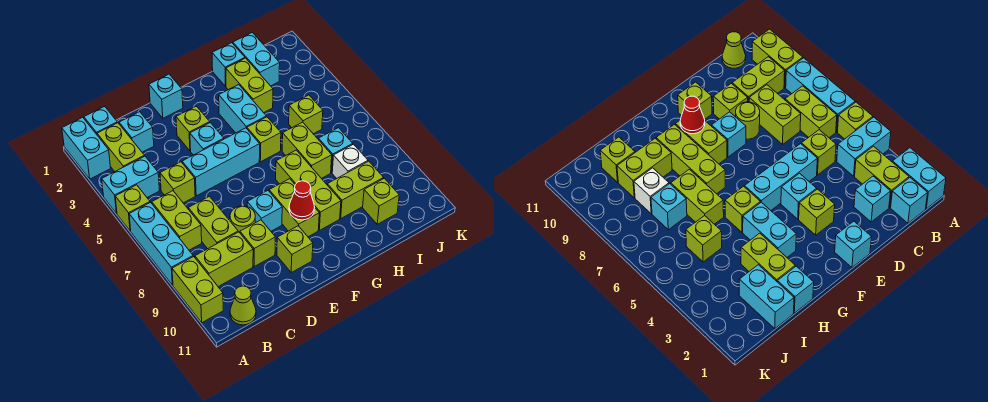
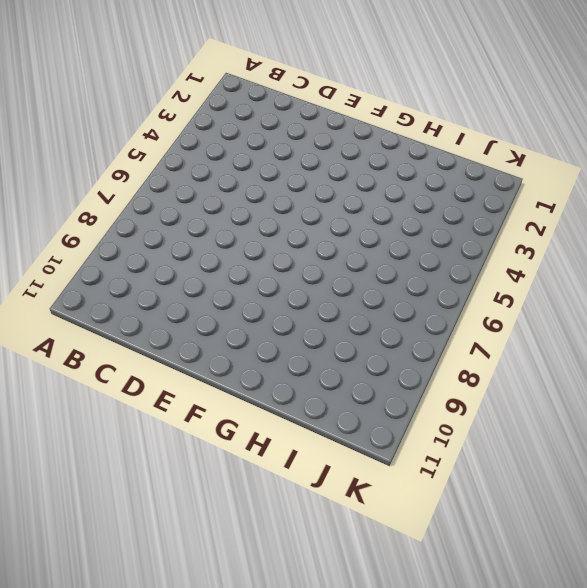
none -> cyan 1x2 brick [62,117,111,179]
none -> cyan 1x2 brick [102,156,159,214]
none -> lime 1x1 brick [115,185,150,231]
none -> cyan 1x3 brick [129,202,193,285]

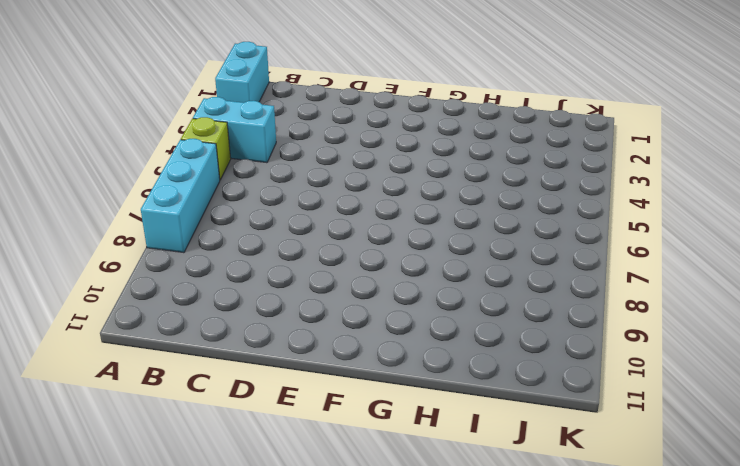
none -> lime 1x2 brick [172,256,223,323]
none -> cyan 1x1 brick [84,106,117,134]
none -> lime 1x2 brick [97,123,144,172]
none -> lime 1x2 brick [152,191,202,250]

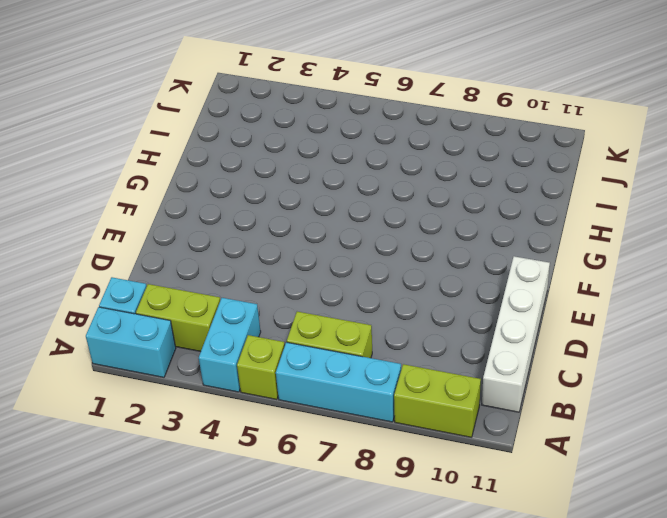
white 1x4 brick [482,256,550,412] -> lime 1x1 cone [230,286,256,325]
none -> lime 1x2 brick [195,232,253,287]
none -> cyan 1x1 brick [119,112,154,152]
none -> lime 1x1 brick [160,162,195,203]
none -> lime 1x2 brick [188,196,238,249]

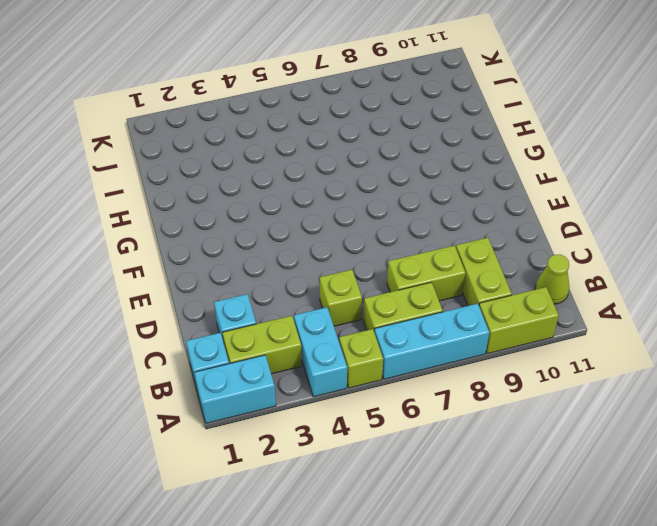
none -> cyan 1x3 brick [182,128,260,196]
none -> lime 1x1 round brick [230,206,255,233]
none -> lime 1x1 brick [240,220,275,266]
none -> cyan 1x1 brick [149,74,183,118]

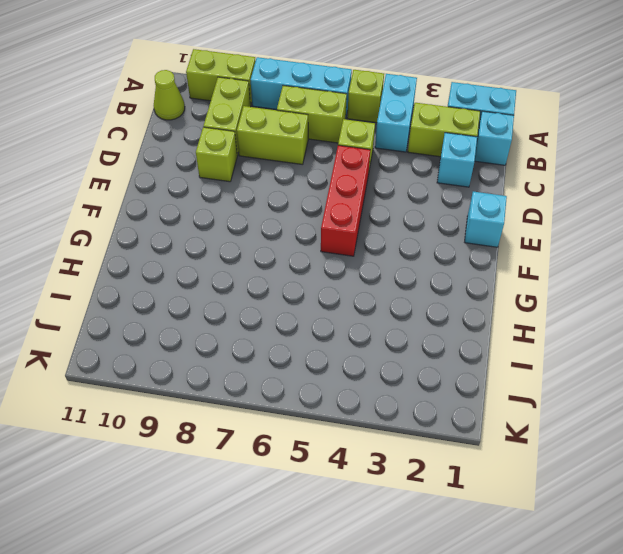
red 1x3 brick [321,145,370,256] -> cyan 1x3 brick [182,128,260,196]
none -> lime 1x1 round brick [230,206,255,233]
none -> lime 1x1 brick [176,106,210,151]
none -> cyan 1x1 brick [190,123,224,155]
none -> cyan 1x1 brick [247,191,282,231]

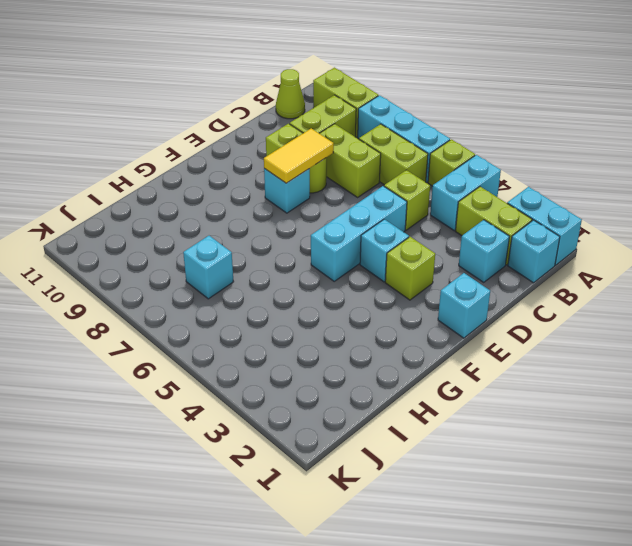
yellow 1x2 tile [264,128,334,183] -> none
none -> lime 1x1 brick [277,226,313,272]
none -> lime 1x2 brick [269,179,319,237]
none -> cyan 1x2 brick [219,85,266,133]
none -> lime 1x1 brick [247,117,281,162]

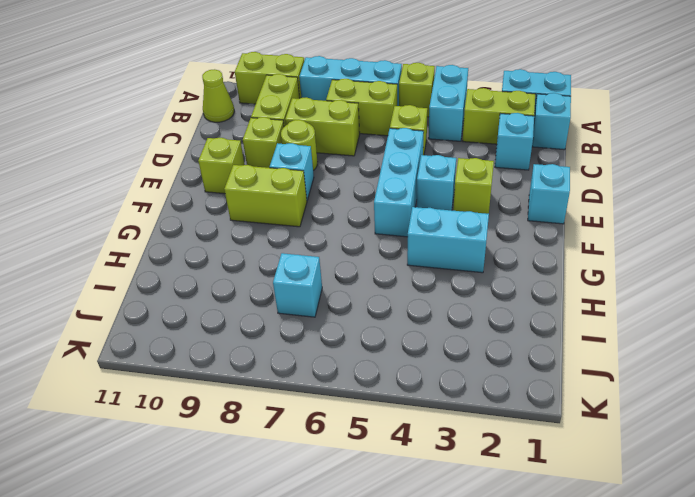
none -> lime 1x1 brick [247,117,281,162]
none -> lime 1x3 brick [276,150,341,230]
none -> cyan 1x1 brick [212,43,245,86]
none -> lime 1x2 brick [226,58,273,113]

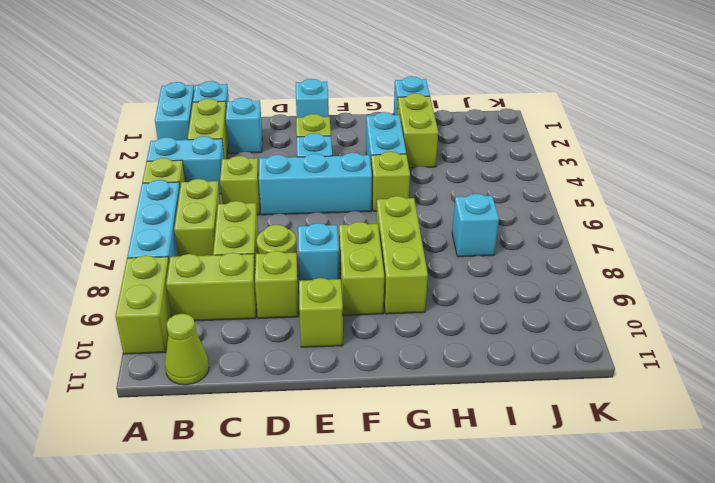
none -> lime 1x2 brick [282,122,332,179]
none -> lime 1x2 brick [327,161,384,218]
none -> cyan 1x2 brick [233,33,280,86]
none -> lime 1x1 brick [289,95,323,134]

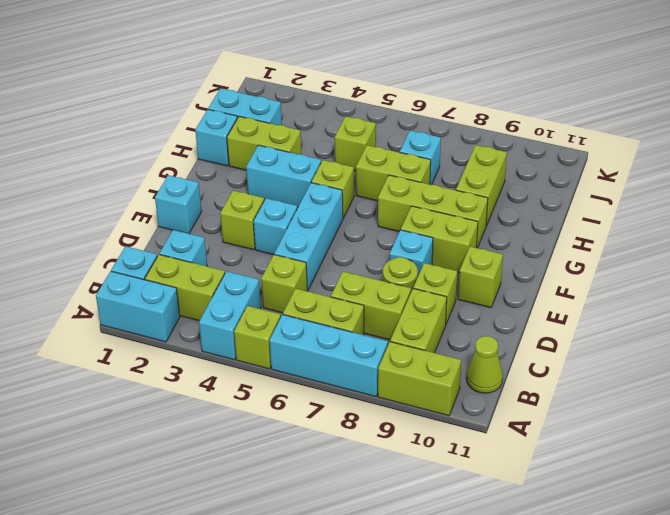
none -> white 1x1 brick [332,144,368,179]
none -> lime 1x1 brick [363,178,399,224]
none -> red 1x1 cone [289,181,315,220]

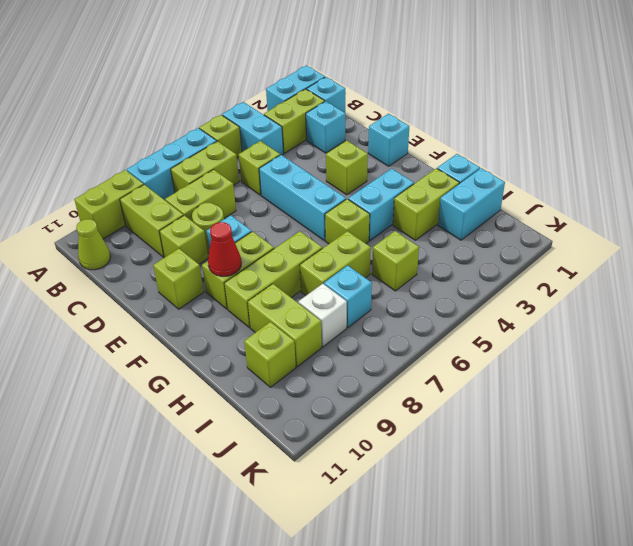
none -> cyan 1x1 brick [190,123,224,155]

